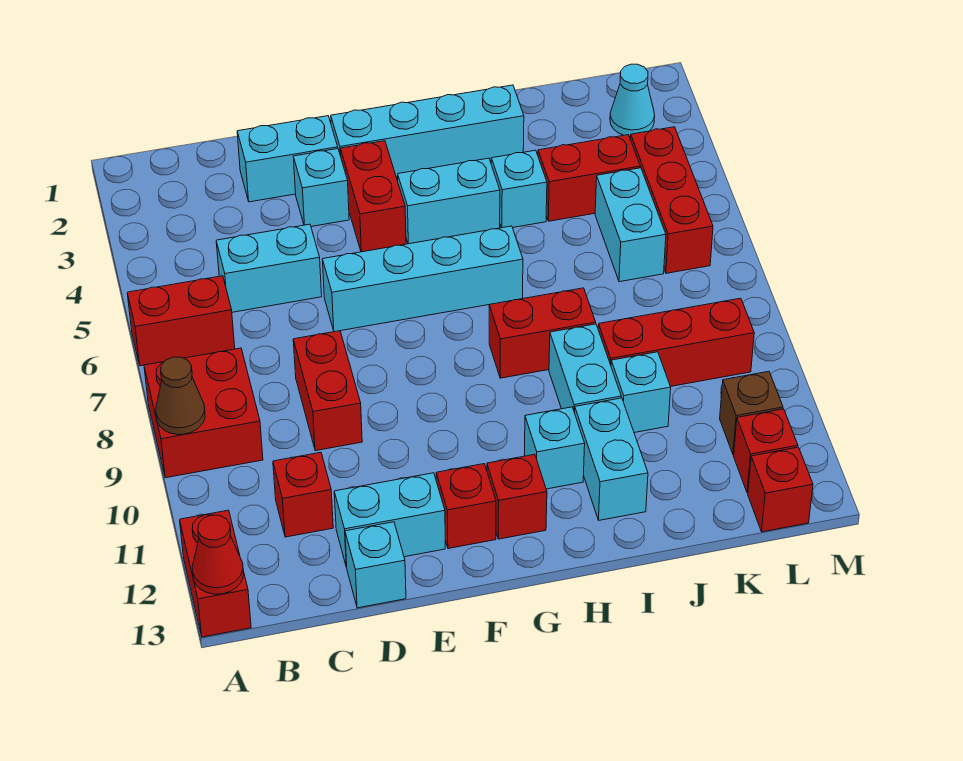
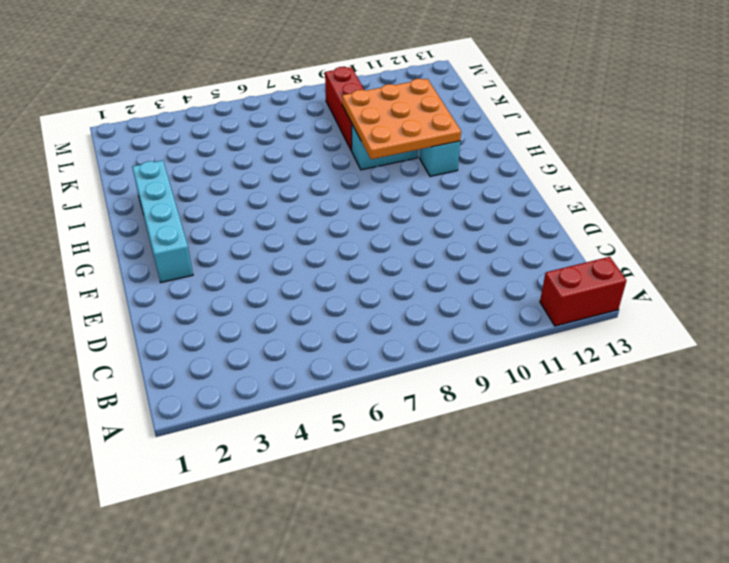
orange 3x3 plate [342,79,461,159] -> none
none -> red 1x2 brick [127,276,235,366]
none -> red 2x2 brick [144,348,263,478]
none -> cyan 1x2 brick [216,224,322,312]
none -> red 1x1 brick [273,452,333,537]

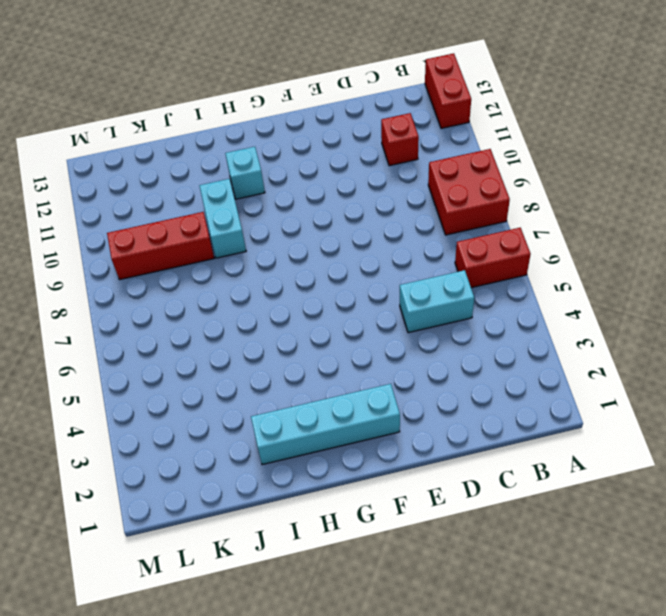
none -> cyan 1x2 brick [237,116,338,202]
none -> red 1x2 brick [293,331,362,451]
none -> cyan 1x2 brick [334,473,445,567]
none -> cyan 1x1 brick [345,522,406,608]

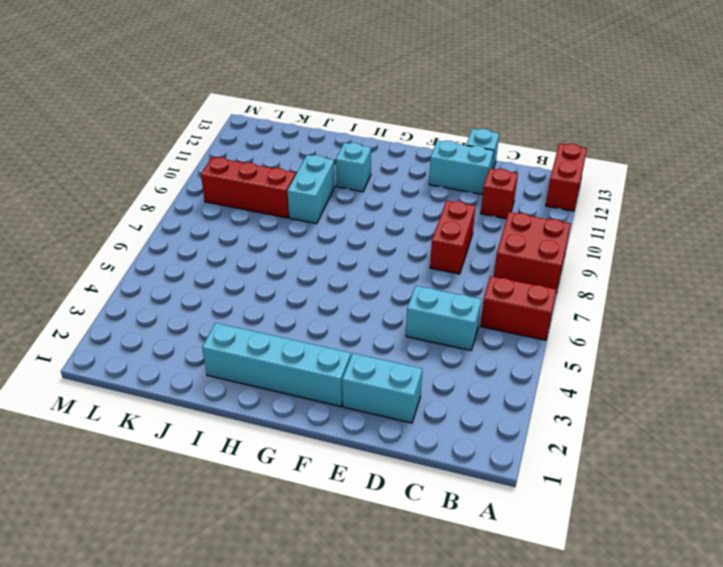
none -> cyan 1x1 brick [293,149,349,227]
none -> cyan 1x4 brick [322,226,523,332]
none -> red 1x2 brick [340,141,406,252]
none -> red 1x1 brick [436,464,496,549]

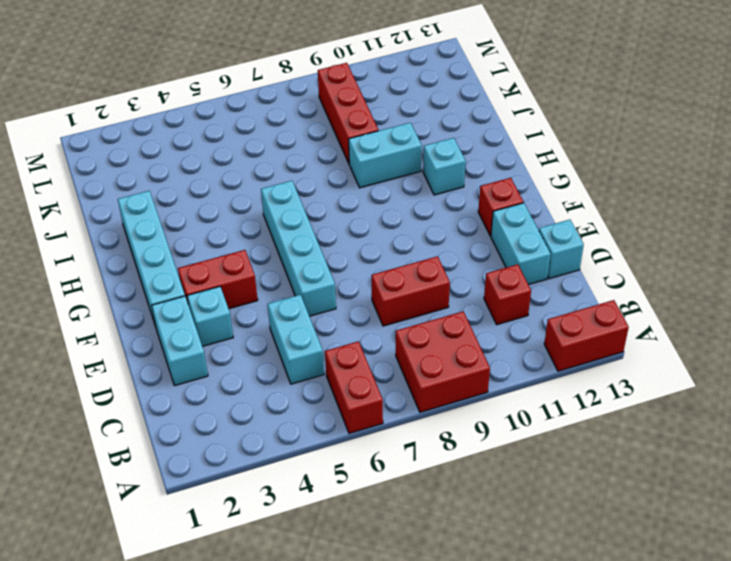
none -> cyan 1x2 brick [398,158,500,244]
none -> red 1x1 brick [487,454,547,539]
none -> red 1x2 brick [489,288,596,378]
none -> cyan 1x1 brick [491,150,547,228]

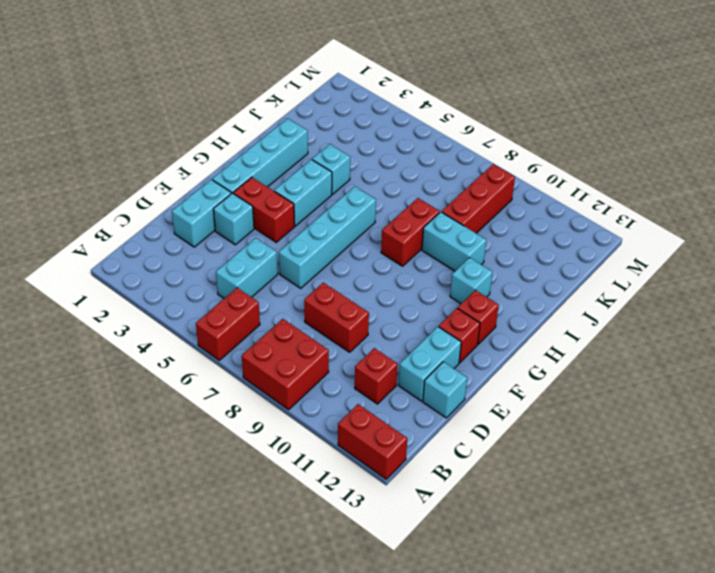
none -> cyan 1x2 brick [575,398,648,520]
none -> red 1x2 brick [538,135,640,221]
none -> cyan 1x1 brick [611,352,671,433]
none -> cyan 1x2 brick [595,168,666,282]

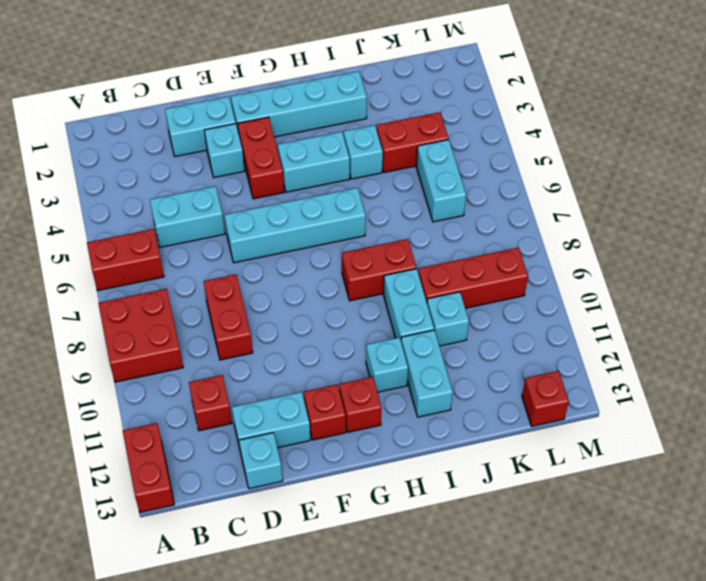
none -> cyan 1x1 cone [610,64,655,137]
none -> red 1x3 brick [631,127,713,273]
none -> brown 1x1 brick [720,371,783,455]
none -> red 1x1 brick [734,409,798,493]

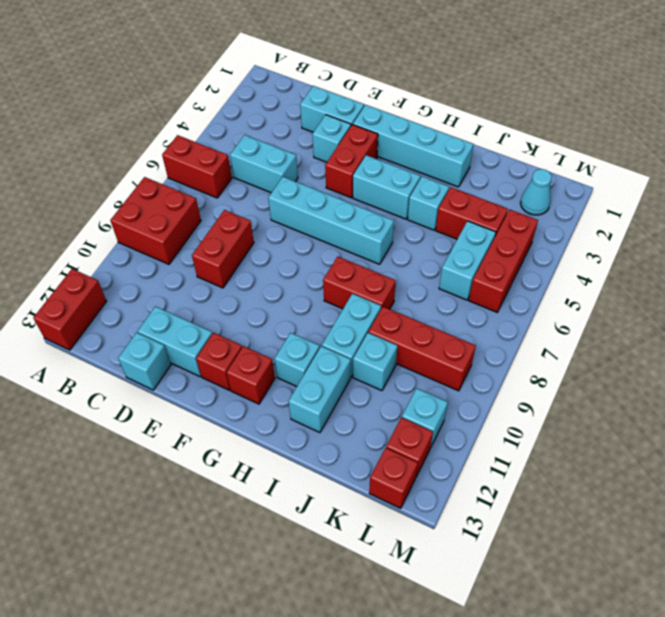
cyan 1x1 brick [402,388,448,448] -> brown 1x1 brick [720,371,783,455]
none -> red 1x1 brick [273,452,333,537]
none -> brown 1x1 cone [156,357,205,435]
none -> red 1x1 cone [192,515,244,594]

